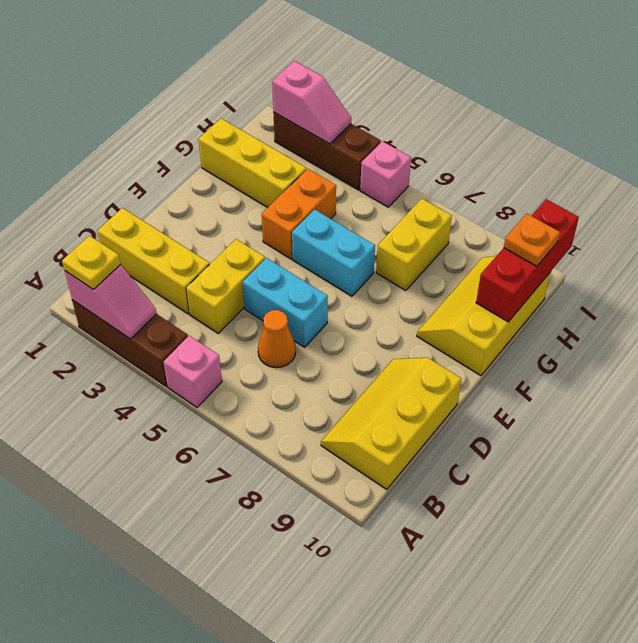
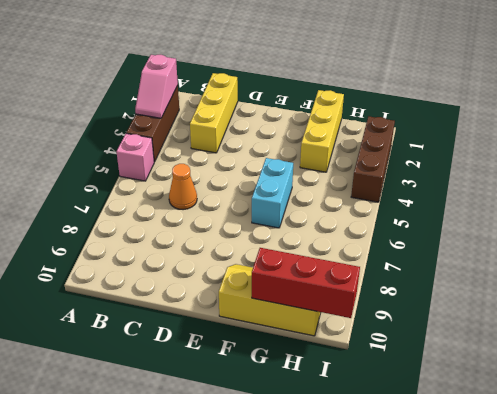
none -> yellow 2x3 slope [321,358,461,490]
none -> yellow 1x2 brick [186,239,265,333]
none -> cyan 1x2 brick [243,258,328,347]

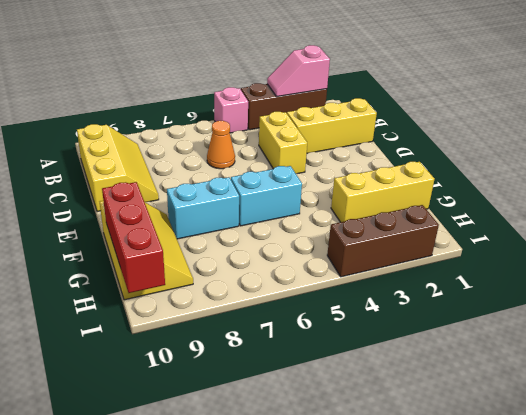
cyan 1x2 brick [167,177,239,239] -> cyan 1x2 brick moved to [243,258,328,347]
none -> orange 1x2 brick [262,169,336,259]
none -> yellow 1x2 brick [376,199,452,291]
none -> pink 1x1 brick [360,141,411,207]

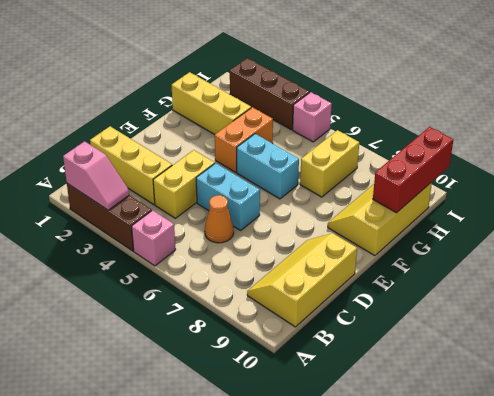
none -> pink 1x2 slope [272,61,351,144]
none -> yellow 1x1 plate [62,236,121,289]
none -> orange 1x1 plate [504,214,560,266]

